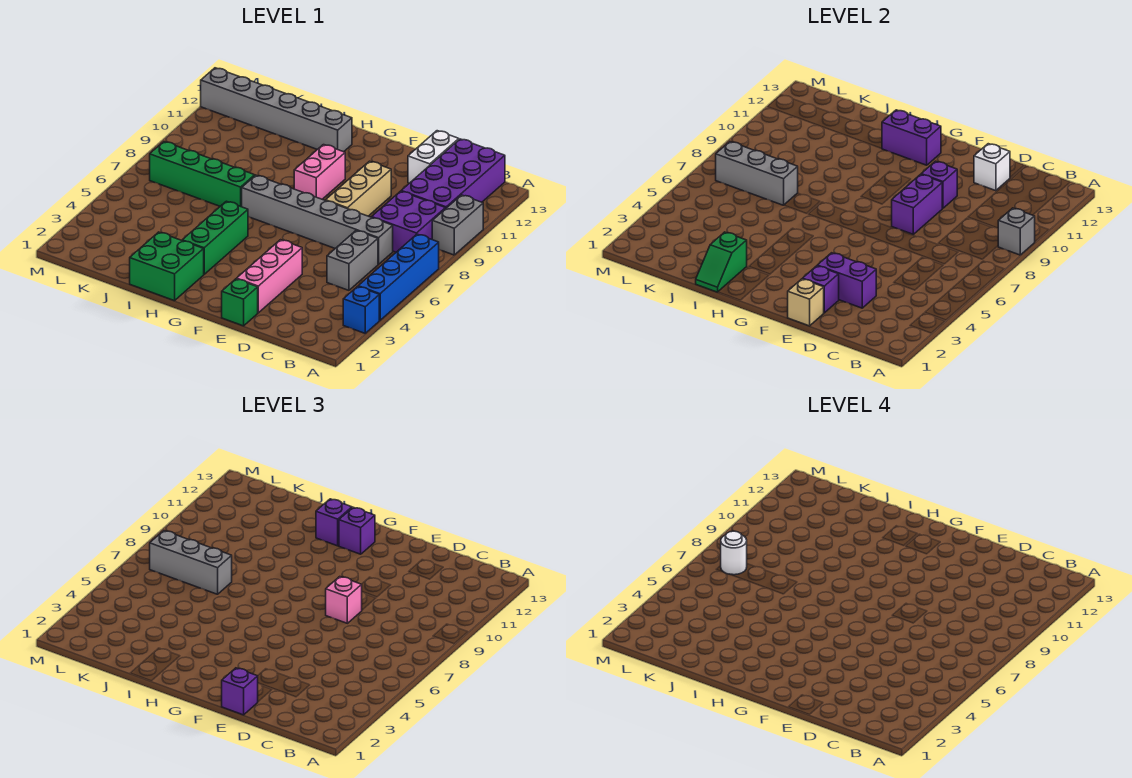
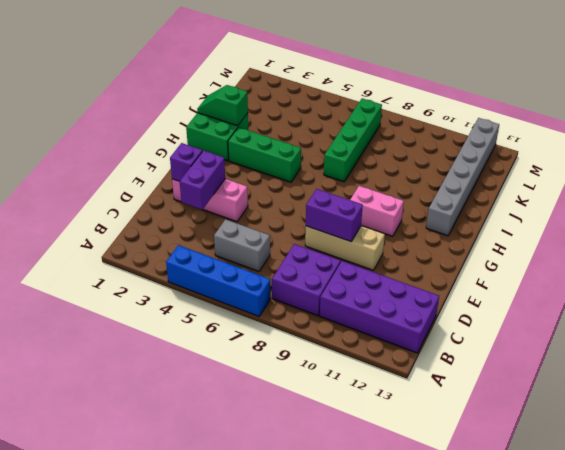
none -> blue 1x1 brick [343,286,379,333]
none -> grey 1x2 brick [432,195,483,255]
none -> grey 1x6 brick [242,175,393,264]
none -> white 1x2 brick [408,131,459,183]

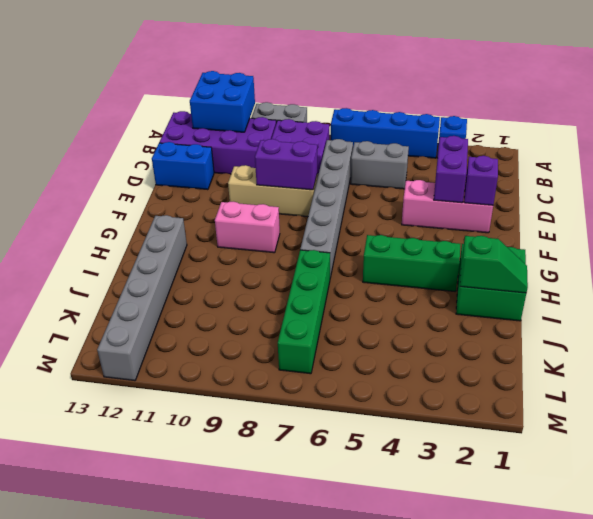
blue 2x2 brick [190,71,255,132] -> none
blue 1x2 brick [152,142,214,190] -> white 1x2 brick [408,131,459,183]
none -> green 1x1 brick [222,279,258,326]
none -> grey 1x1 brick [998,208,1035,255]
none -> white 1x1 brick [974,144,1010,191]
none -> tan 1x1 brick [788,279,824,326]

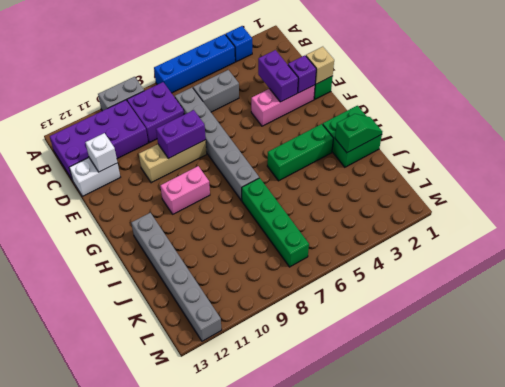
none -> grey 1x1 brick [998,208,1035,255]
none -> purple 1x1 brick [921,161,957,208]
none -> purple 1x2 brick [882,110,941,165]
none -> grey 1x3 brick [716,142,798,205]

